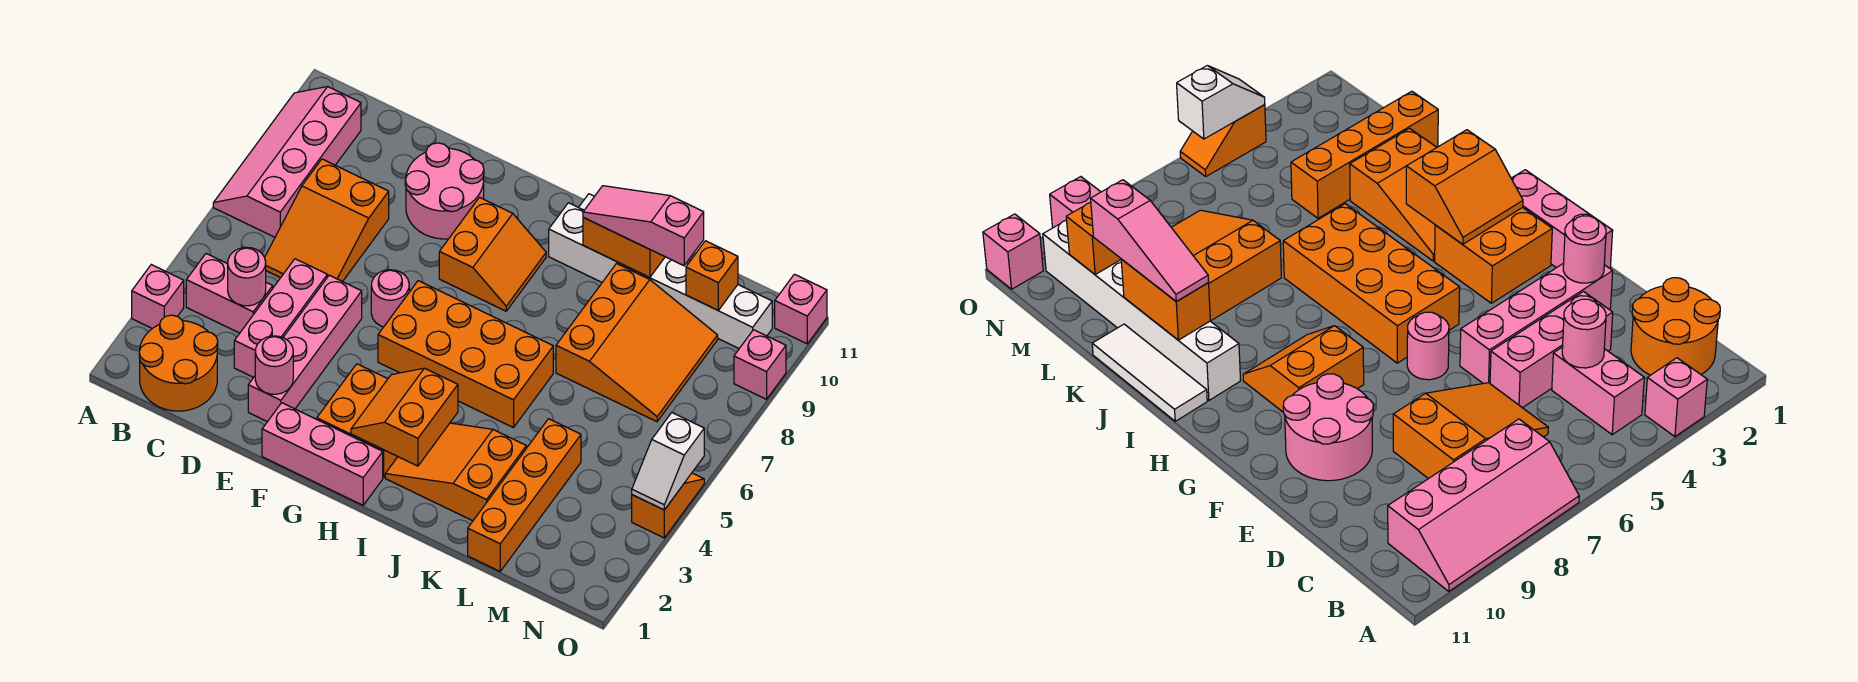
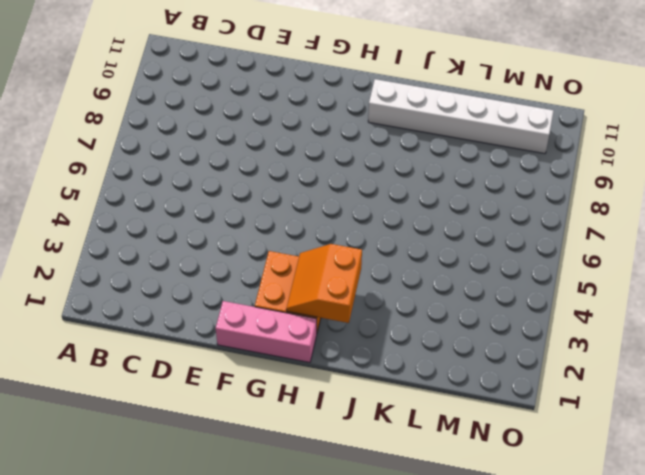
none -> pink 1x1 brick [132,265,184,328]
none -> pink 2x4 slope [213,87,361,237]
none -> orange 2x2 round brick [139,315,218,411]

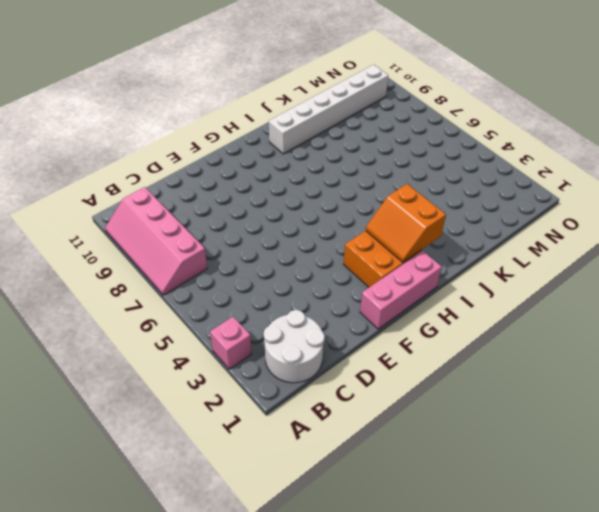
white 2x2 round brick [264,310,325,383] -> orange 2x2 round brick [139,315,218,411]
none -> pink 1x2 brick [186,254,273,333]
none -> orange 2x3 slope [265,159,389,282]
none -> pink 1x3 brick [234,259,327,377]

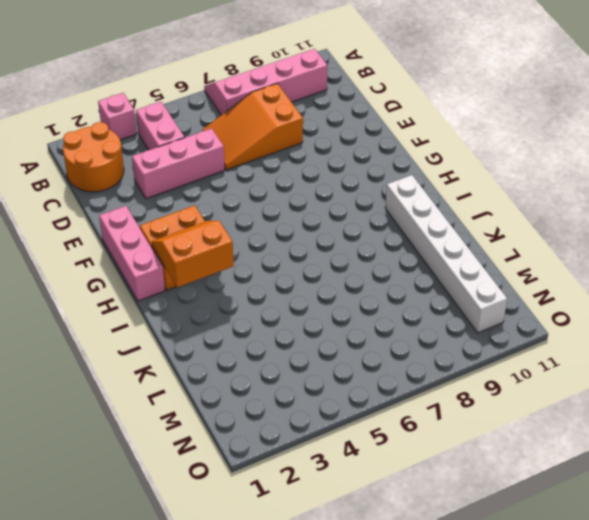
none -> pink 1x4 brick [248,275,362,422]
none -> pink 2x2 round brick [405,143,484,239]
none -> pink 1x1 round brick [371,270,409,327]

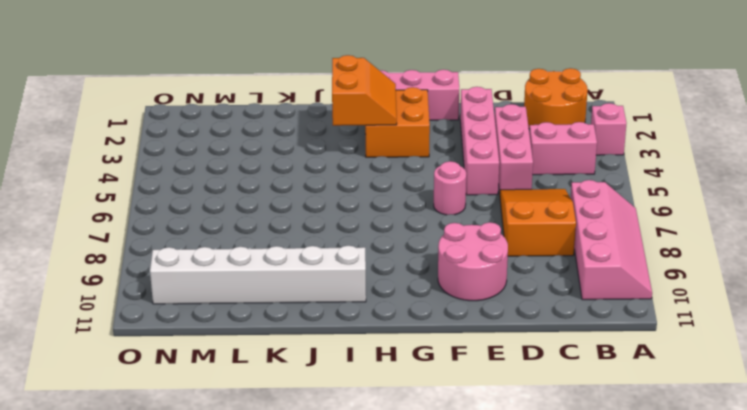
none -> orange 2x4 brick [378,281,553,428]
none -> orange 2x2 slope [439,197,546,311]
none -> orange 2x3 slope [385,423,526,521]

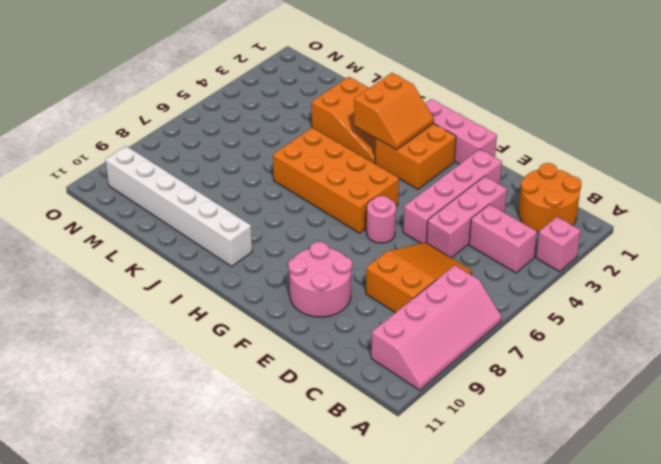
none -> orange 2x2 slope [439,197,546,311]
none -> white 1x3 tile [1092,324,1207,421]
none -> orange 3x3 slope [556,264,718,422]

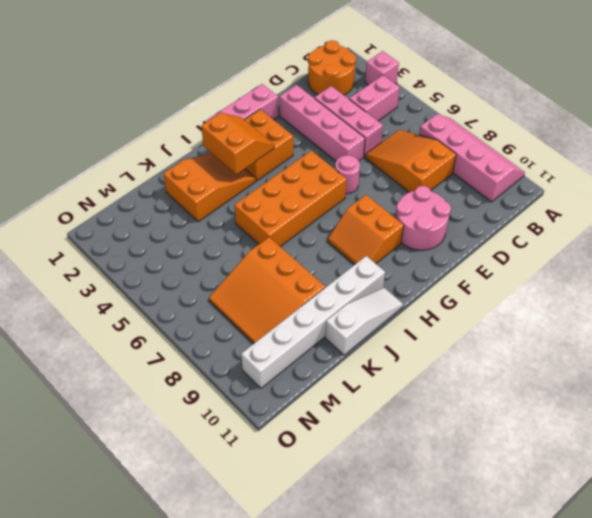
white 1x3 slope [325,288,403,355] -> white 1x3 tile [1092,324,1207,421]
none -> orange 1x4 brick [468,419,581,571]
none -> orange 1x2 slope [632,473,704,538]
none -> pink 1x1 brick [734,330,786,399]

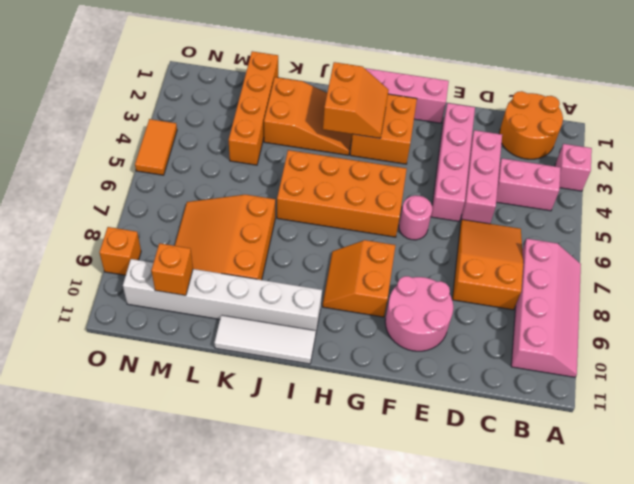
orange 1x2 tile [135,119,177,175] -> orange 1x2 slope [632,473,704,538]
orange 1x1 brick [99,227,141,275] -> pink 1x1 brick [734,330,786,399]
none -> pink 1x1 brick [775,274,827,344]
none -> pink 1x1 round brick [228,247,266,306]
none -> pink 1x1 round brick [255,336,293,394]

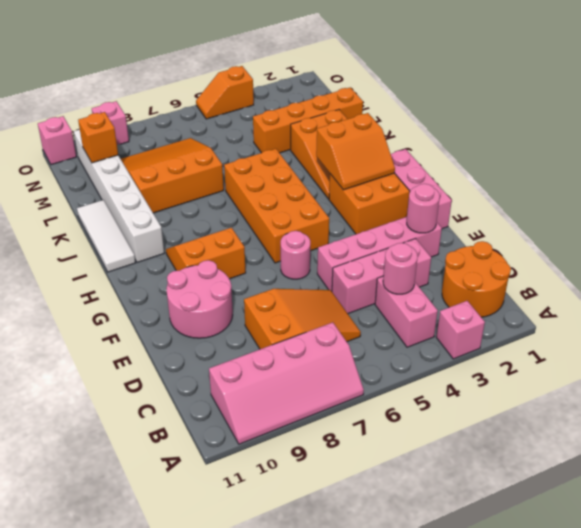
none -> orange 1x2 brick [583,218,665,277]
none -> white 1x2 slope [632,413,704,510]
none -> pink 1x3 slope [583,186,704,266]

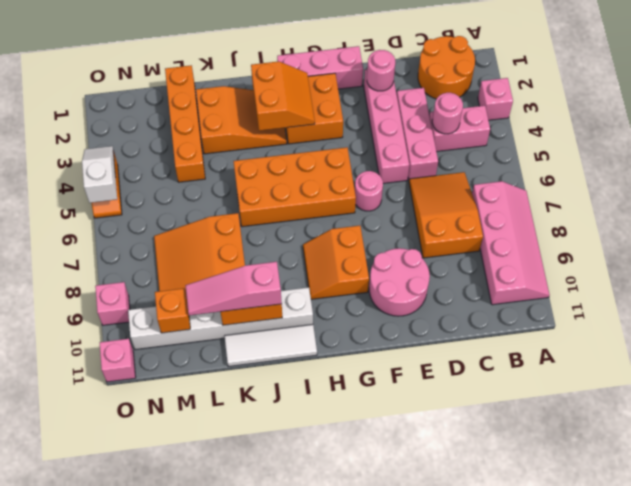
pink 1x3 slope [185,262,282,315] -> pink 1x3 slope turned to [583,186,704,266]

